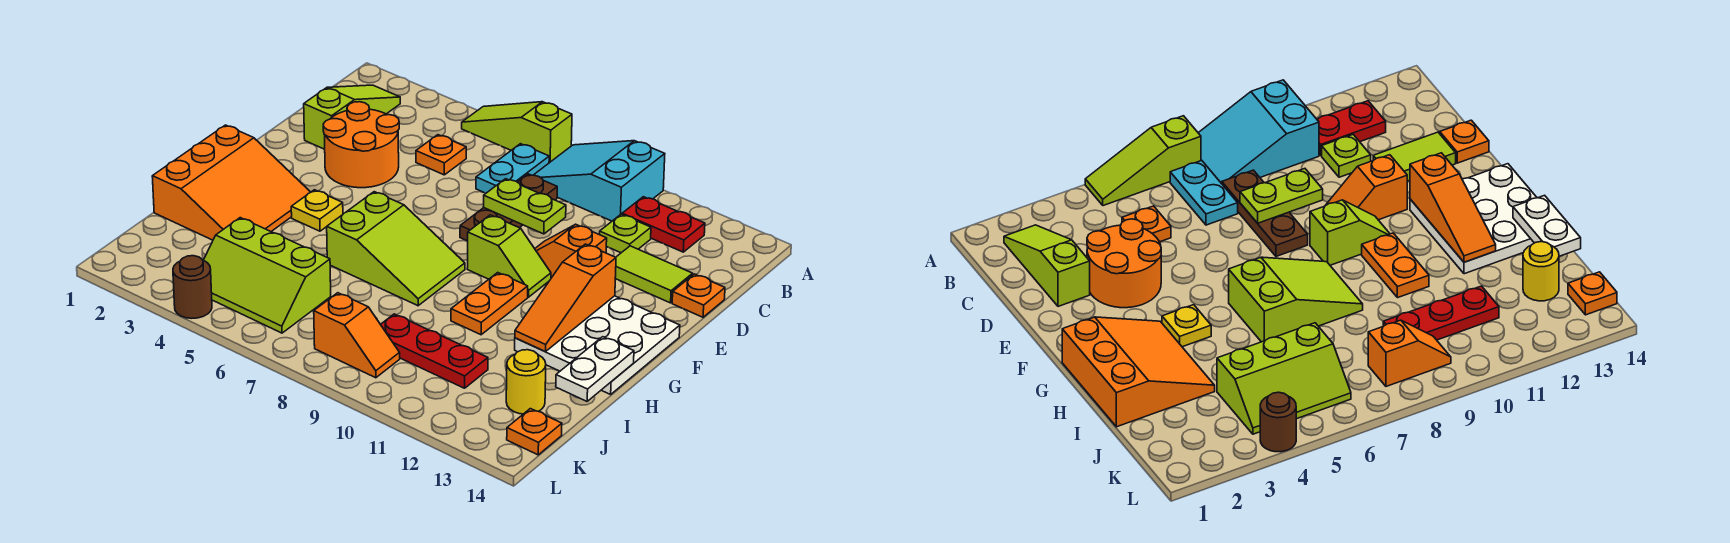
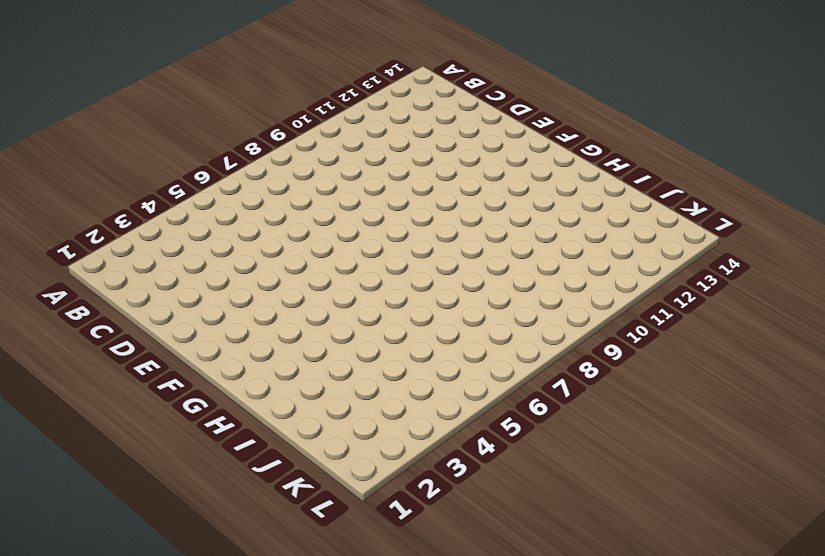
none -> lime 1x3 slope [462,102,572,163]
none -> cyan 2x3 slope [534,141,665,221]
none -> lime 1x3 slope [304,85,400,149]

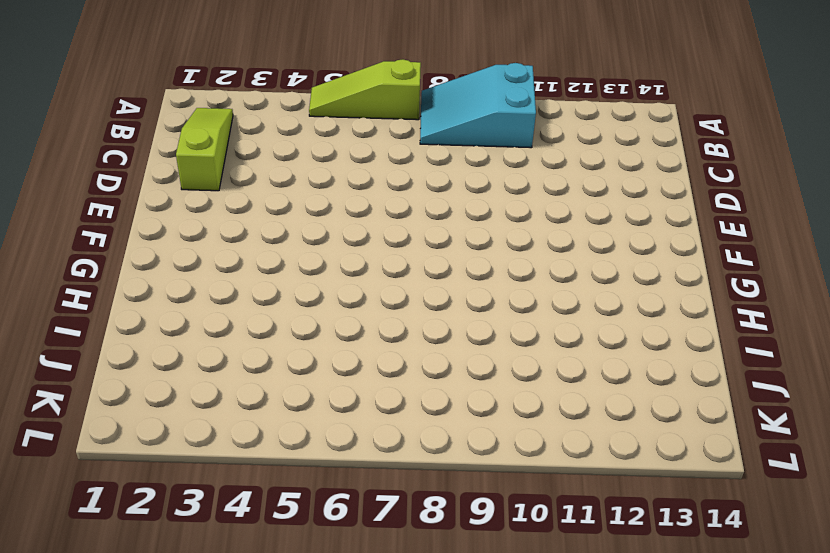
none -> cyan 1x2 plate [476,144,549,193]
none -> red 1x2 plate [622,197,705,252]
none -> orange 1x1 plate [416,135,466,175]

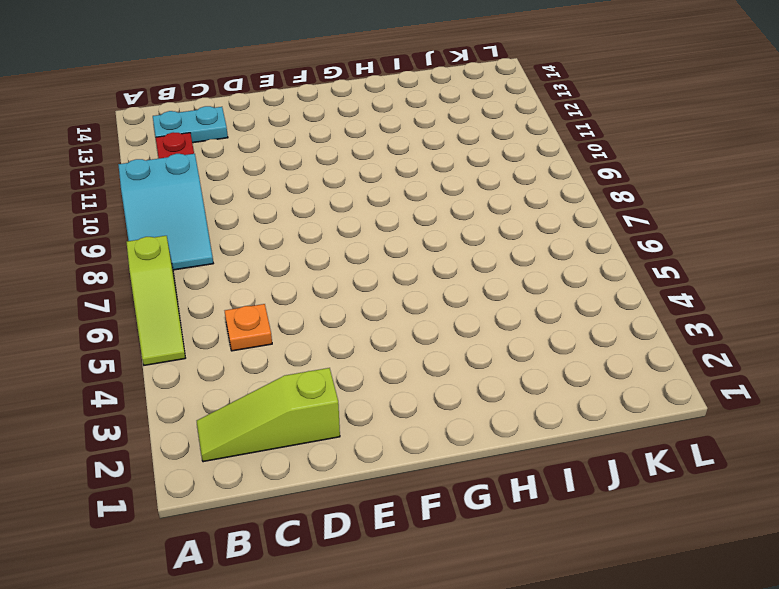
cyan 1x2 plate [153,106,228,143] -> cyan 1x2 plate moved to [476,144,549,193]
none -> brown 1x3 plate [460,174,557,241]
none -> lime 1x1 plate [600,214,651,253]
none -> orange 2x2 round brick [323,102,399,188]

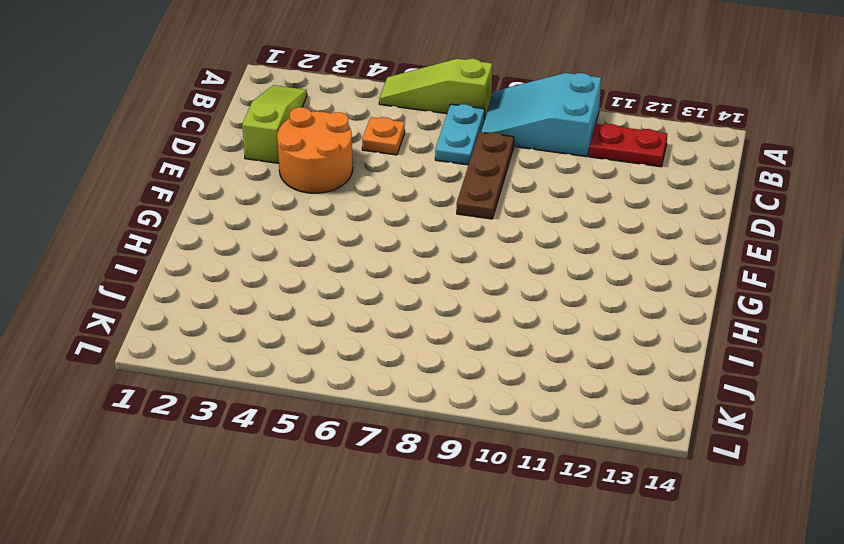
none -> lime 1x1 plate [600,214,651,253]
none -> lime 1x2 tile [615,246,693,303]
none -> orange 1x1 plate [672,274,725,317]

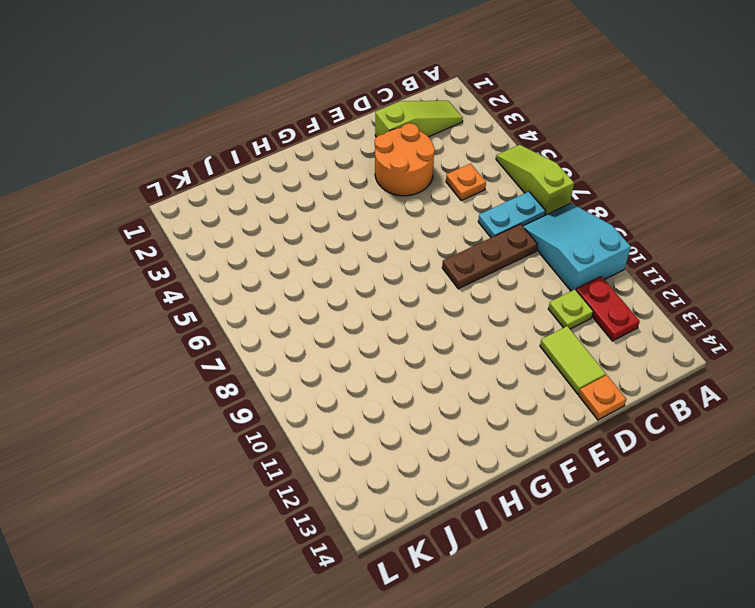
none -> orange 1x2 slope [535,224,607,278]
none -> lime 1x2 slope [467,215,551,297]
none -> white 3x3 plate [515,296,680,394]

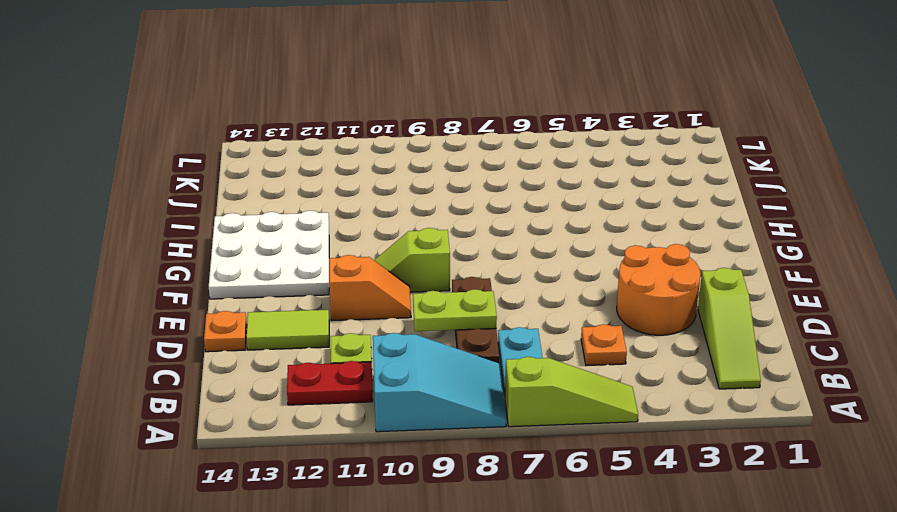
none -> orange 3x3 slope [152,125,310,240]
none -> yellow 1x1 plate [291,190,343,231]
none -> lime 2x3 slope [327,192,465,306]

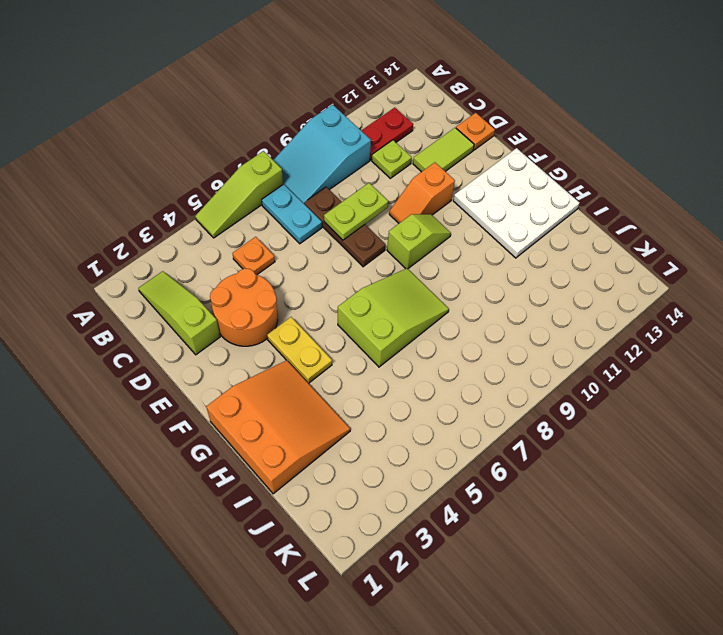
yellow 1x2 plate [267,317,332,383] -> yellow 1x1 plate [291,190,343,231]
none -> orange 1x2 plate [451,273,528,335]
none -> lime 2x3 slope [204,218,331,333]
none -> red 1x3 plate [380,314,488,388]

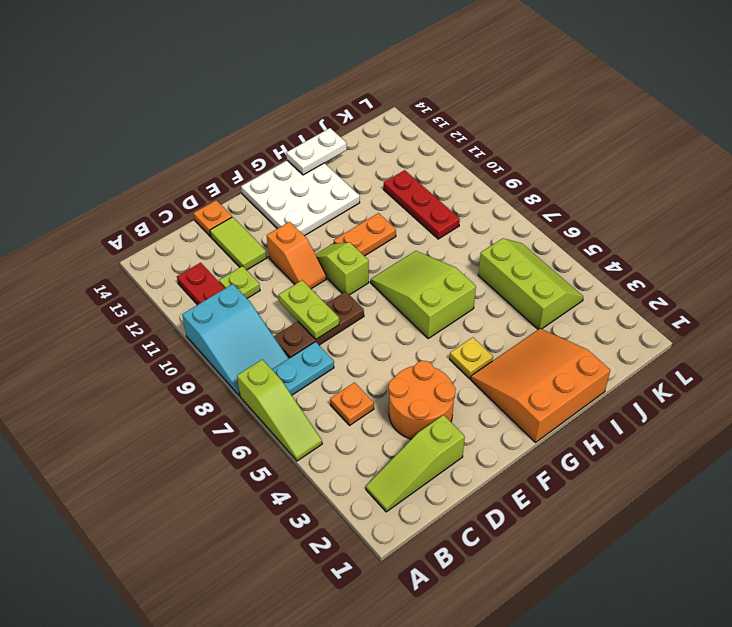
none -> yellow 1x1 round brick [506,350,546,414]
none -> orange 1x2 slope [314,293,400,378]
none -> orange 1x1 plate [507,409,562,455]

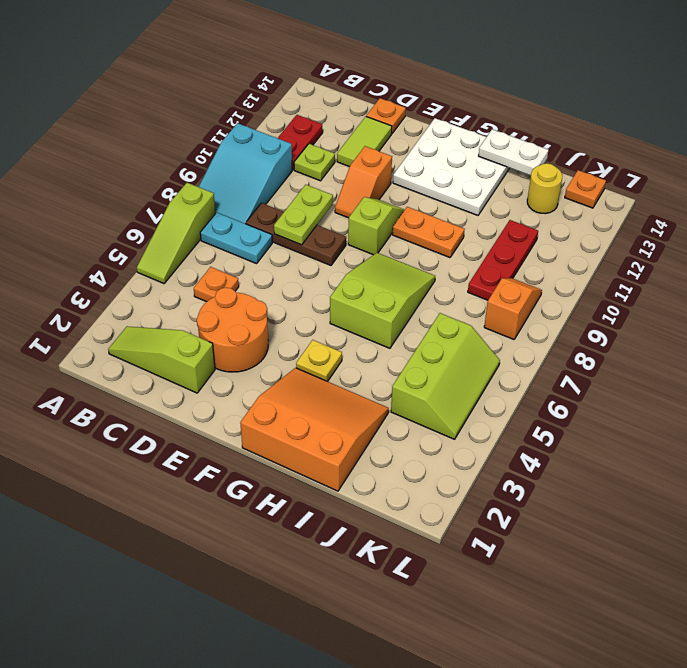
none -> brown 1x1 round brick [173,256,212,318]
none -> orange 1x3 slope [515,244,616,352]

